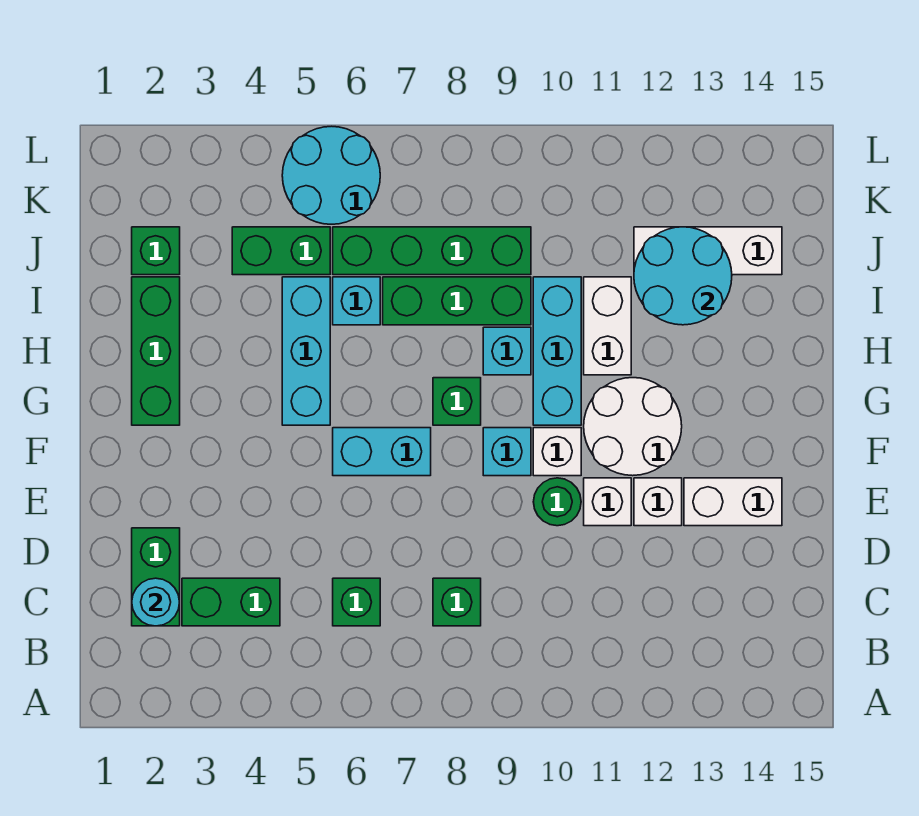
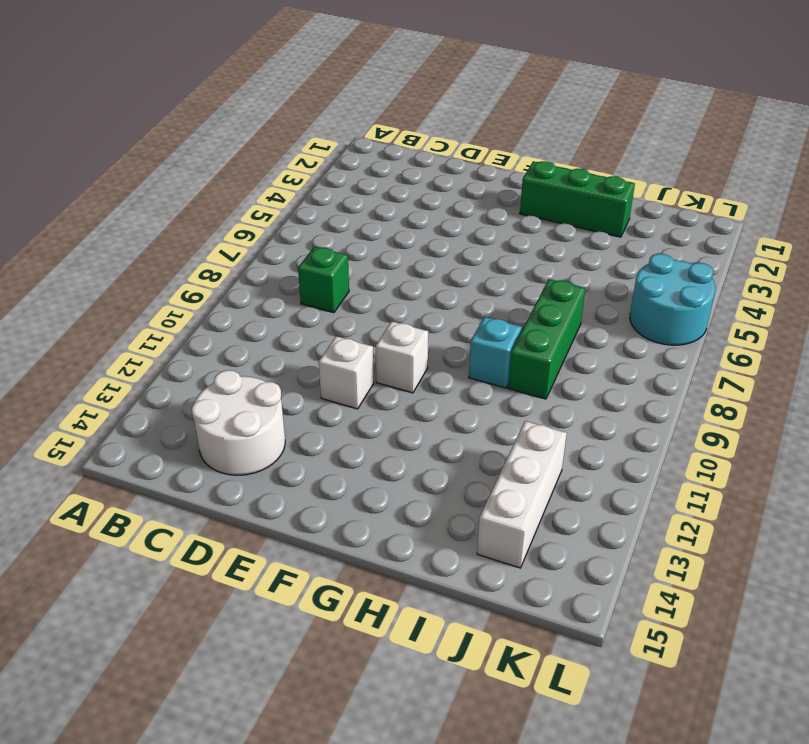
white 2x2 round brick [191,370,285,475] -> white 2x2 round brick moved to [584,378,682,476]
none -> green 1x2 brick [132,528,180,626]
none -> green 1x2 brick [182,578,280,626]
none -> green 1x1 brick [333,578,380,626]

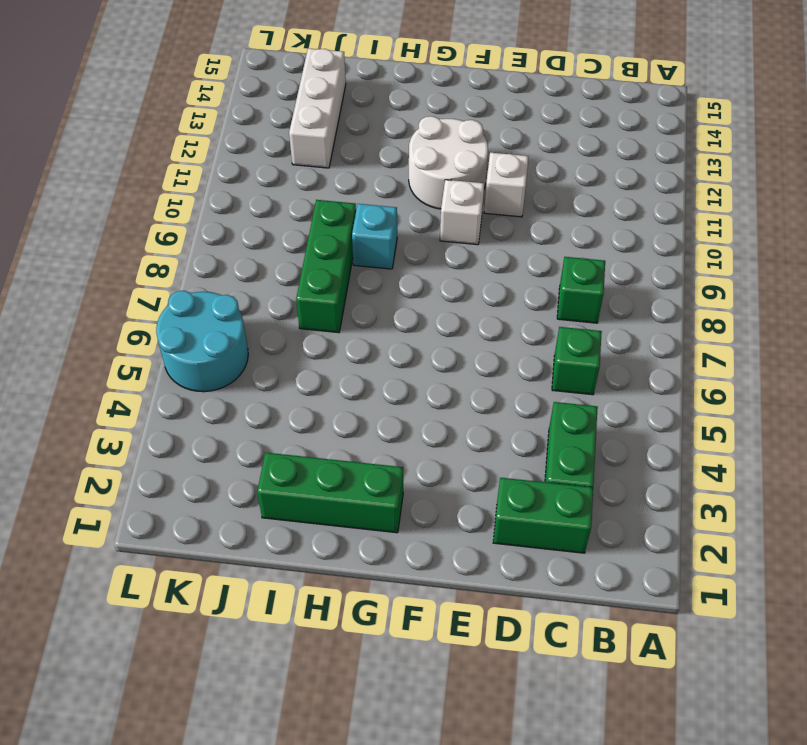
none -> green 1x1 round brick [533,478,581,526]
none -> white 1x1 brick [634,478,682,526]
none -> white 1x2 brick [684,478,782,526]

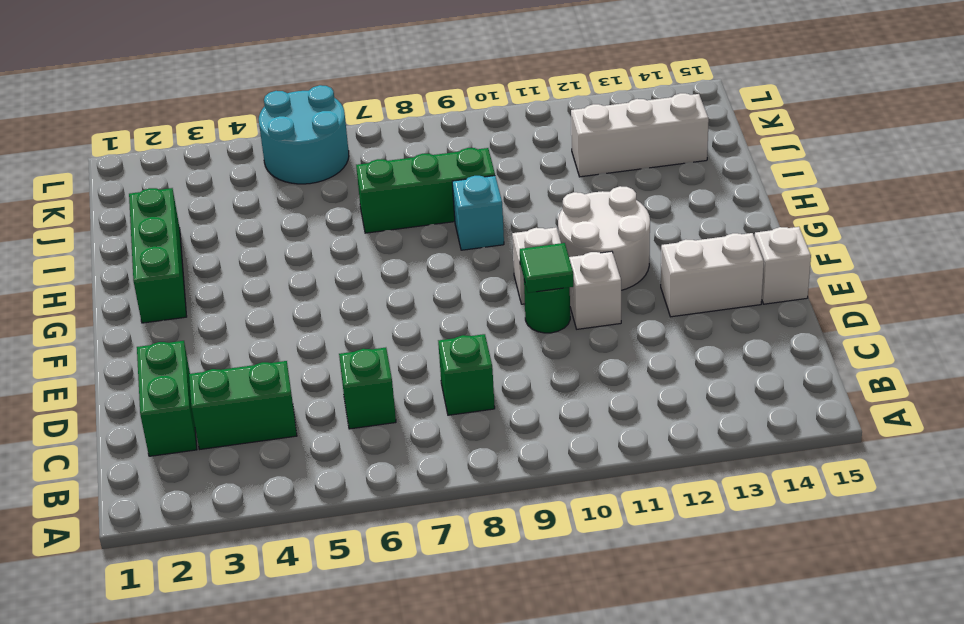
green 1x1 tile [520,243,573,293] -> none
white 1x1 brick [755,227,811,304] -> white 1x1 brick moved to [634,478,682,526]
none -> cyan 1x2 brick [333,428,431,476]
none -> cyan 1x1 brick [483,428,531,476]
none -> cyan 1x3 brick [282,277,330,425]

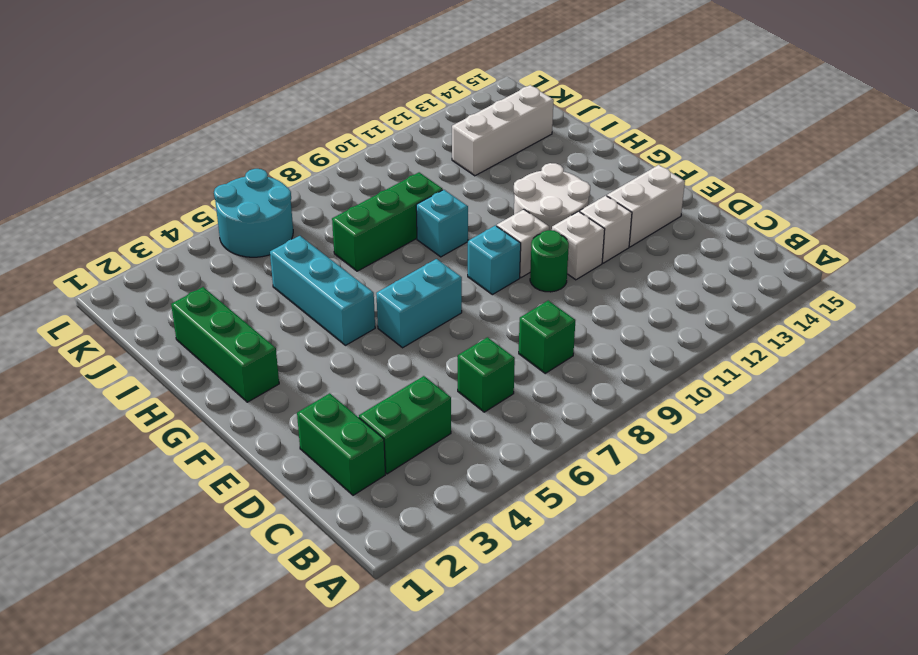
none -> green 1x1 brick [433,378,481,425]
none -> cyan 1x3 brick [533,277,581,425]
none -> white 1x2 brick [584,277,631,375]

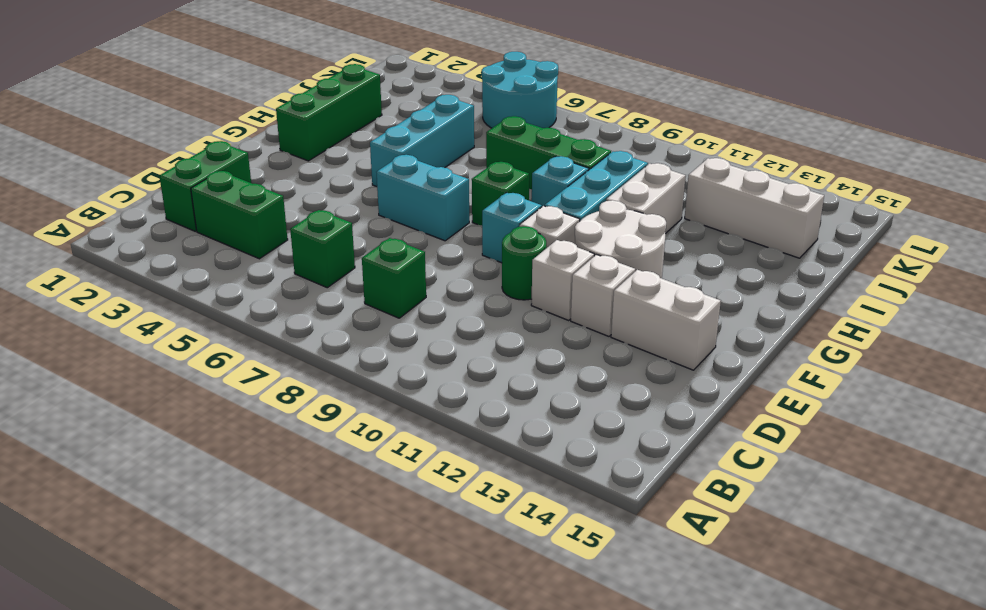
none -> cyan 1x1 brick [333,277,380,325]
none -> green 1x1 brick [132,227,180,275]
none -> green 1x2 brick [232,227,330,275]

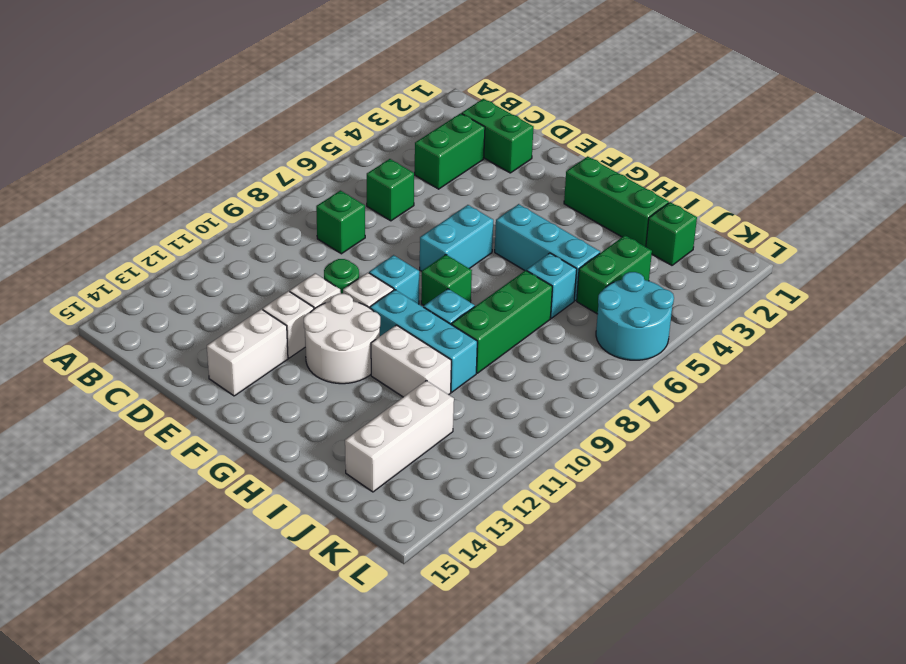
none -> green 1x4 brick [333,227,531,275]
none -> cyan 1x1 round brick [132,578,180,626]
none -> cyan 2x2 round brick [634,227,732,325]

